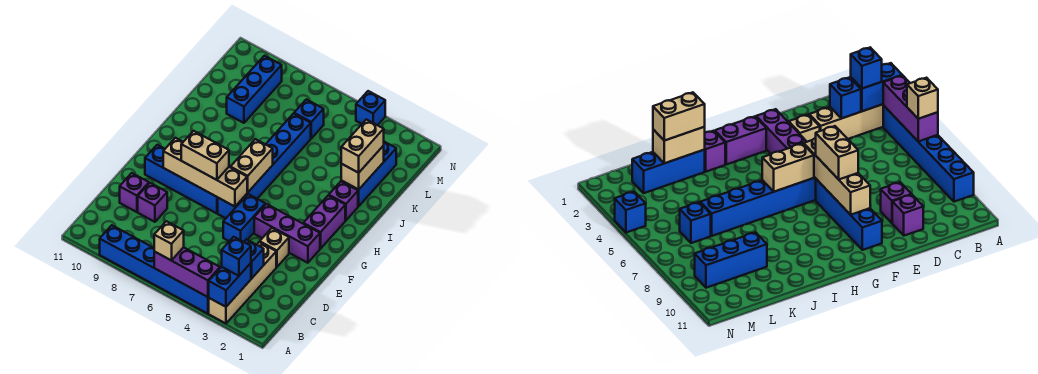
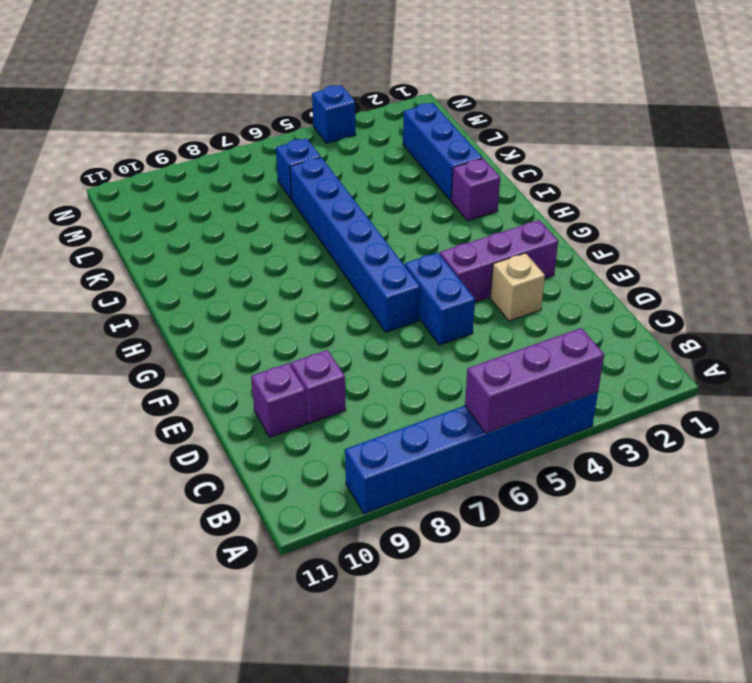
none -> tan 1x4 brick [209,242,276,323]
none -> blue 1x4 brick [145,145,218,213]
none -> purple 1x2 brick [303,195,345,249]

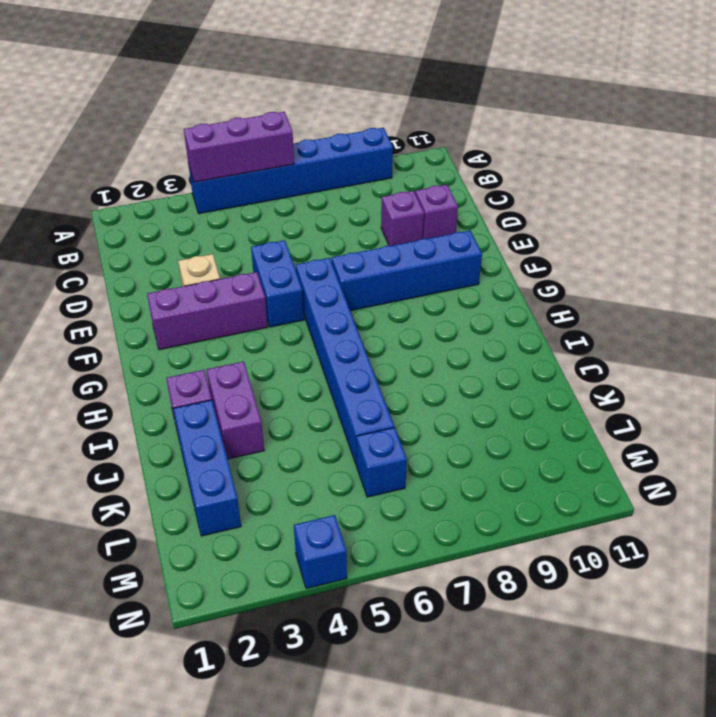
purple 1x2 brick [207,362,264,459] -> purple 1x2 brick moved to [303,195,345,249]
none -> tan 1x4 brick [209,242,276,323]
none -> blue 1x3 brick [227,56,282,123]
none -> blue 1x2 brick [209,263,251,307]

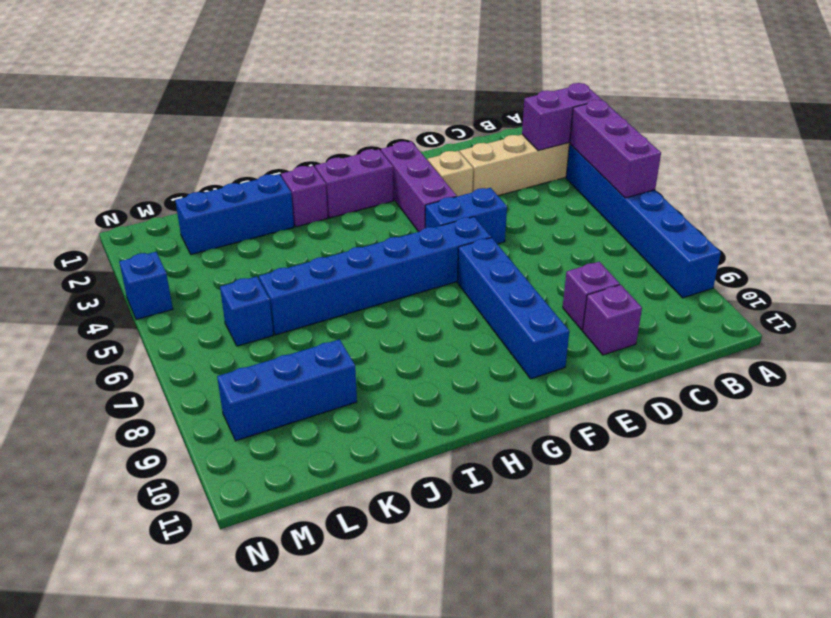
purple 1x2 brick [522,83,602,151] -> blue 1x2 brick [209,263,251,307]
none -> blue 1x1 brick [244,239,264,279]
none -> tan 1x4 brick [163,138,248,207]
none -> tan 1x2 brick [230,139,273,192]

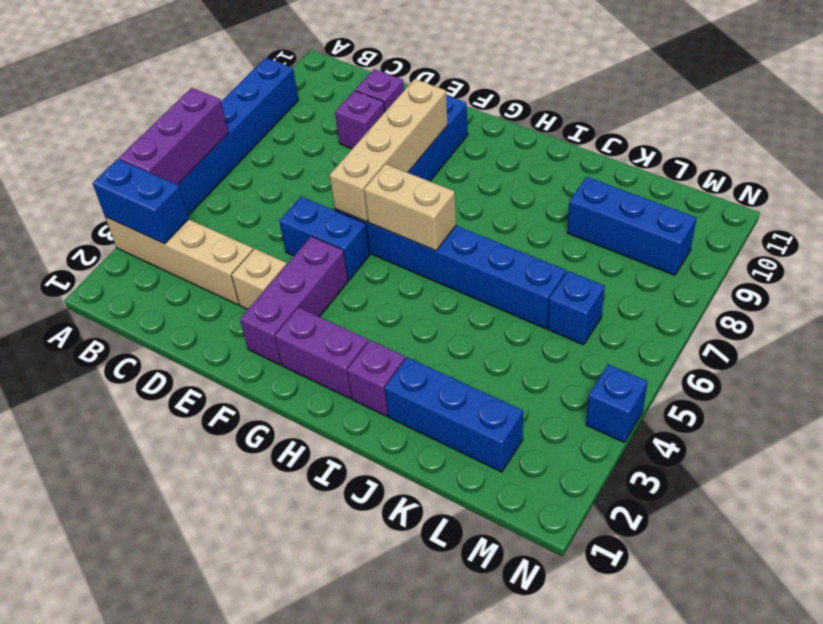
none -> blue 1x1 brick [244,239,264,279]
none -> tan 1x2 brick [341,146,384,190]
none -> tan 1x1 brick [154,221,184,261]

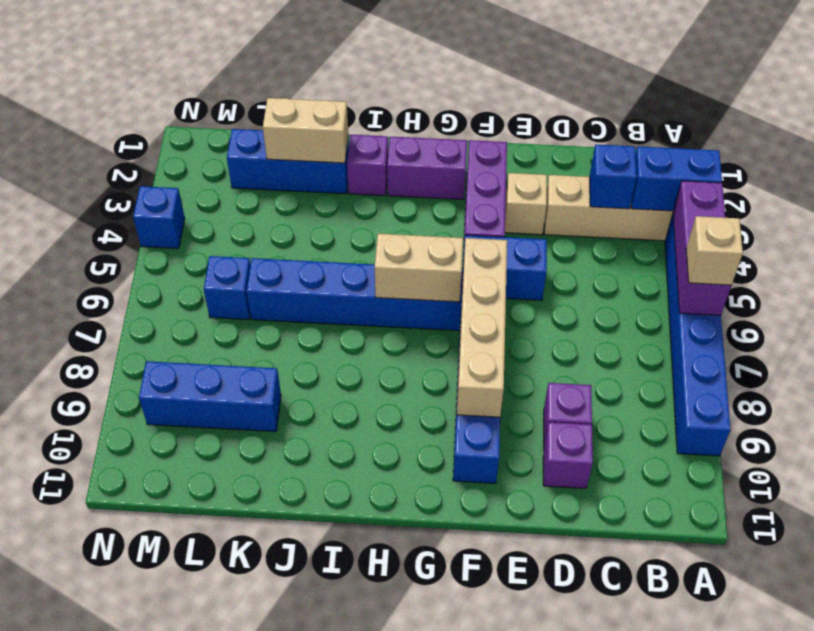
none -> blue 1x1 brick [222,237,251,276]
none -> tan 1x2 brick [181,131,229,180]
none -> tan 1x2 brick [341,119,384,173]

